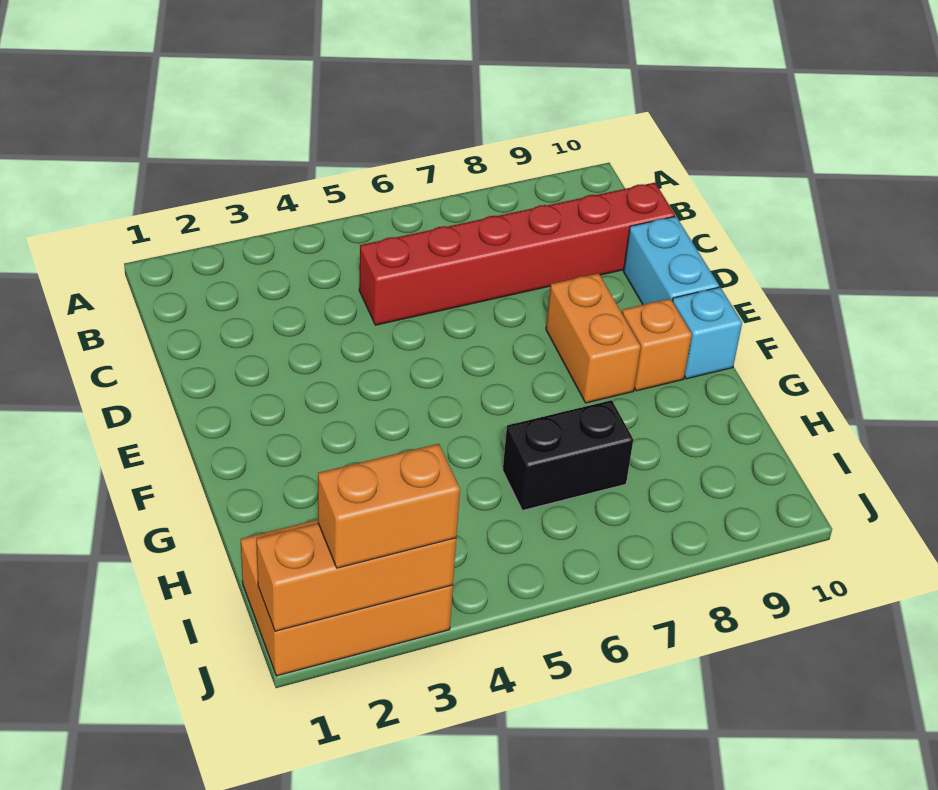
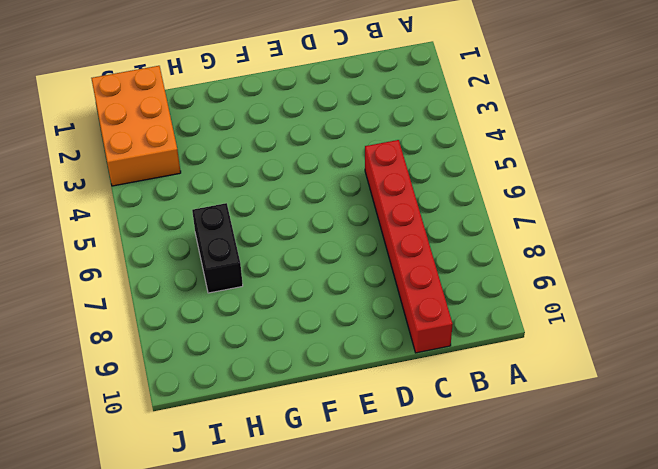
none -> cyan 1x2 brick [623,216,719,305]
none -> orange 1x2 brick [546,273,641,403]

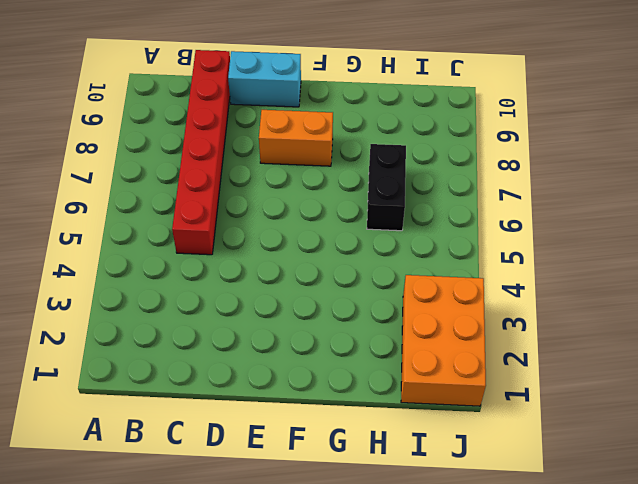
none -> orange 1x1 brick [622,299,692,391]
none -> cyan 1x1 brick [672,287,742,379]

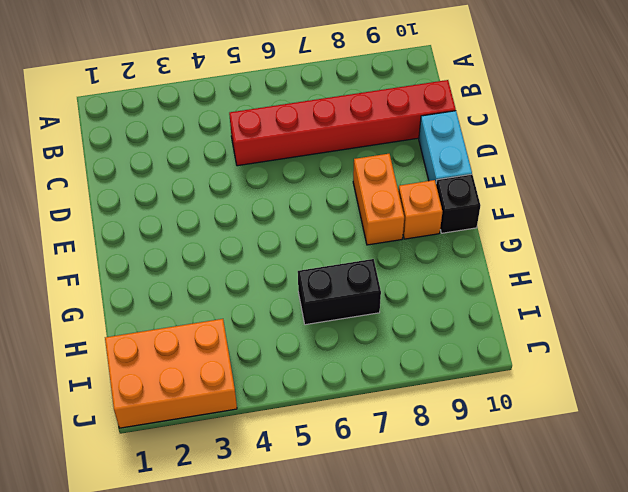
black 1x1 brick [436,174,480,233] -> cyan 1x1 brick [672,287,742,379]
none -> orange 1x3 brick [256,523,456,631]
none -> orange 1x2 brick [318,444,460,568]

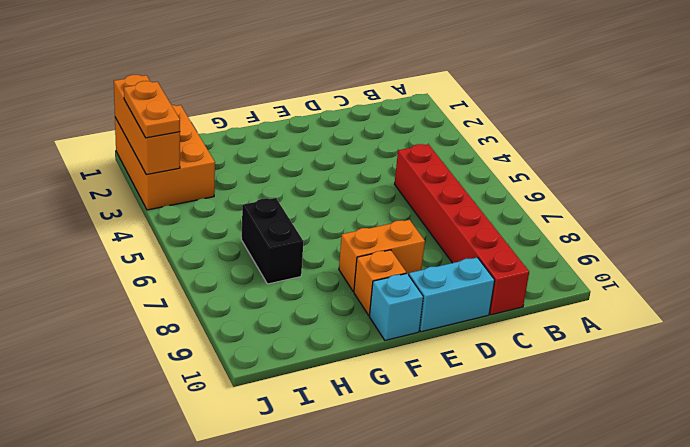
orange 1x2 plate [124,81,180,138] -> orange 1x2 brick [318,444,460,568]

